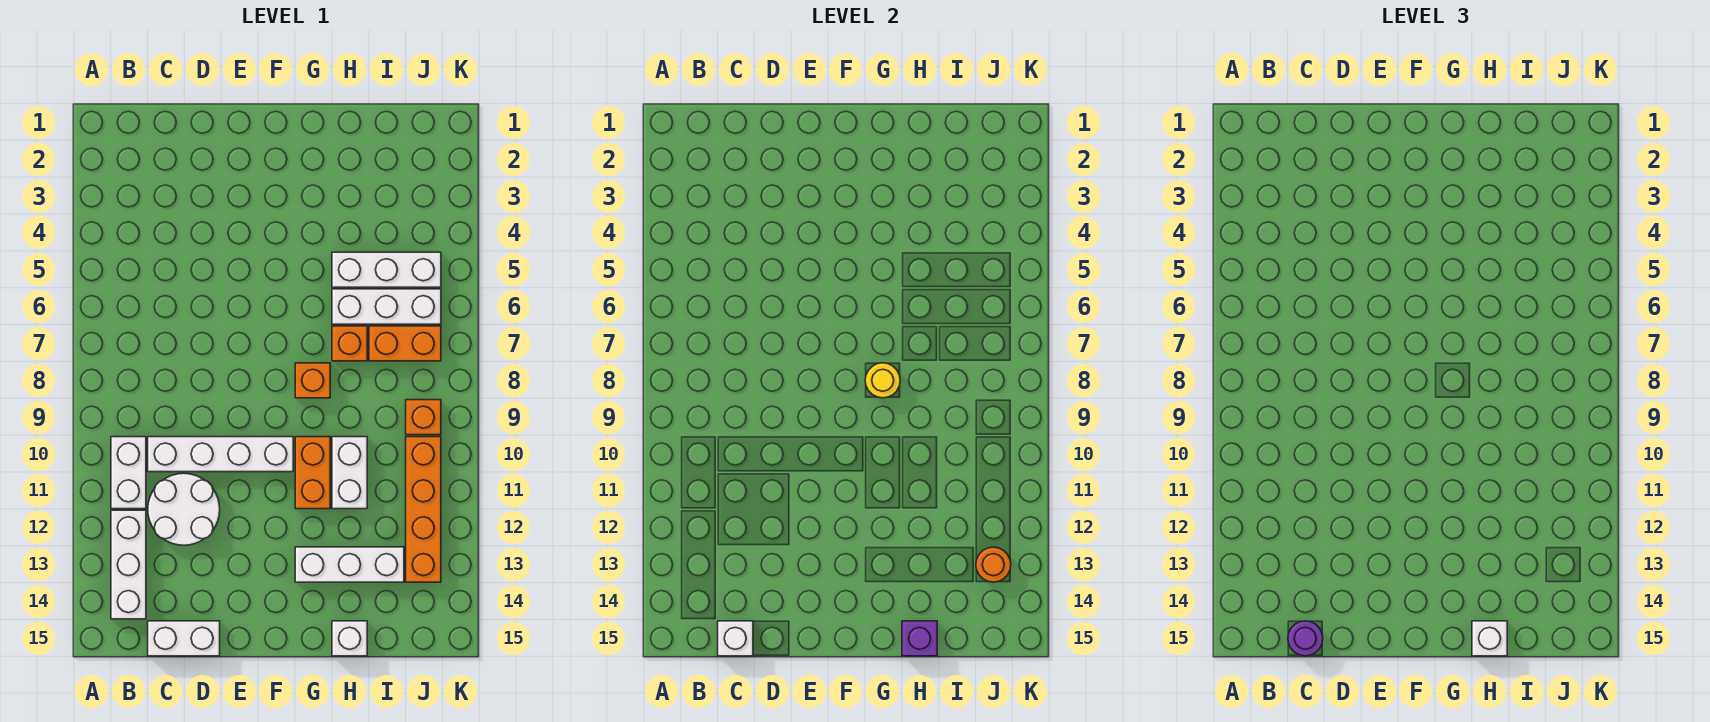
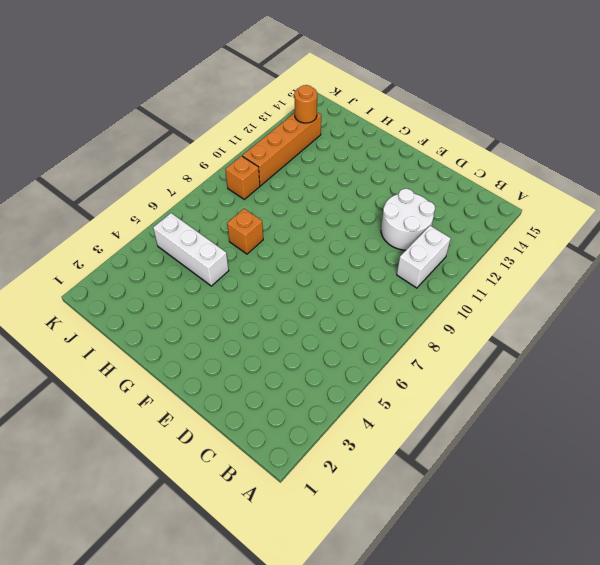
none -> white 1x3 brick [111,510,146,619]
none -> white 1x4 brick [148,437,293,472]
none -> white 1x2 brick [148,621,220,656]

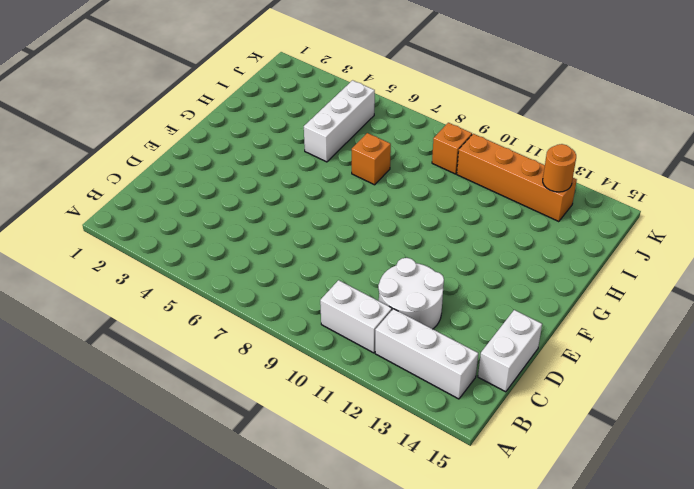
none -> white 1x4 brick [148,437,293,472]
none -> orange 1x1 brick [295,363,330,398]
none -> orange 1x2 brick [295,437,330,509]

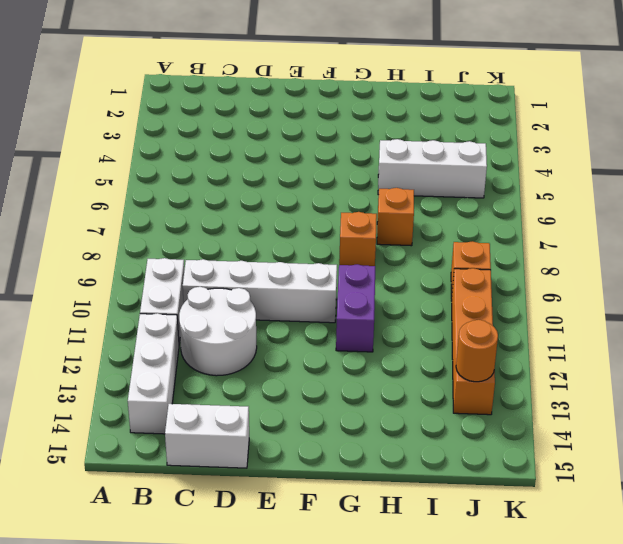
purple 1x2 brick [336,264,375,352] -> orange 1x2 brick [295,437,330,509]
none -> white 1x3 brick [295,547,404,582]
none -> white 1x3 brick [332,289,441,324]
none -> white 1x2 brick [332,437,367,509]

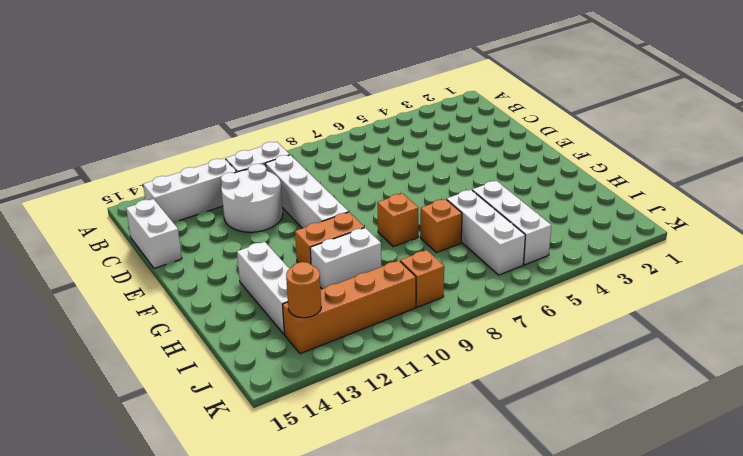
none -> white 1x1 brick [332,621,367,656]
none -> orange 1x2 brick [369,326,441,361]
none -> white 1x1 brick [718,621,753,656]

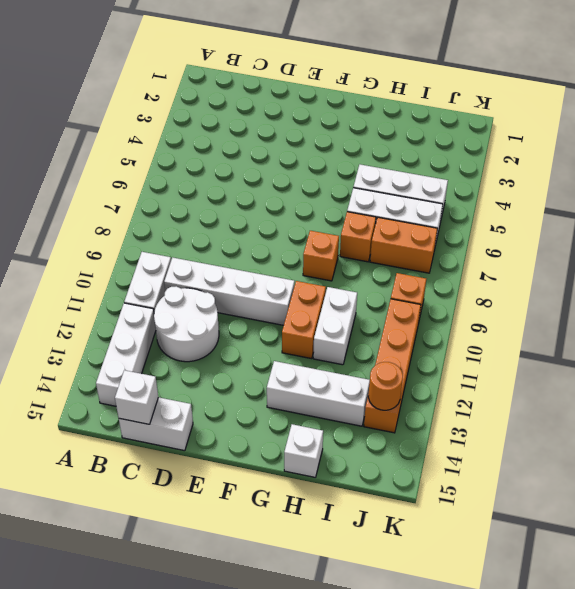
none -> yellow 1x1 round brick [865,363,900,398]
none -> purple 1x1 brick [902,621,937,656]
none -> purple 1x1 round brick [1288,621,1323,656]

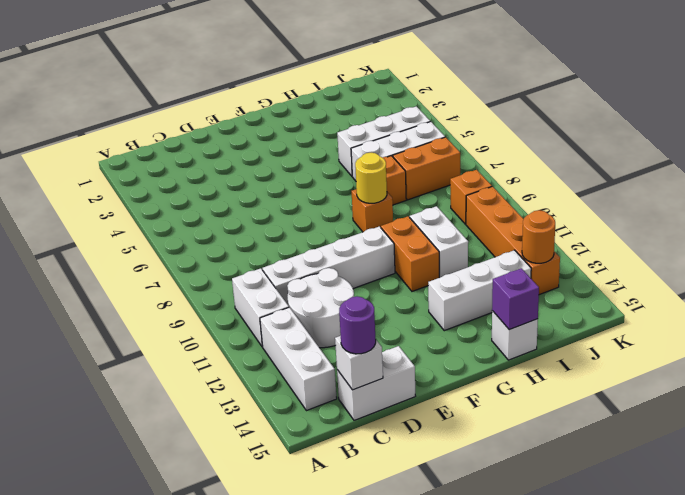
none -> white 1x1 brick [1472,621,1507,656]

